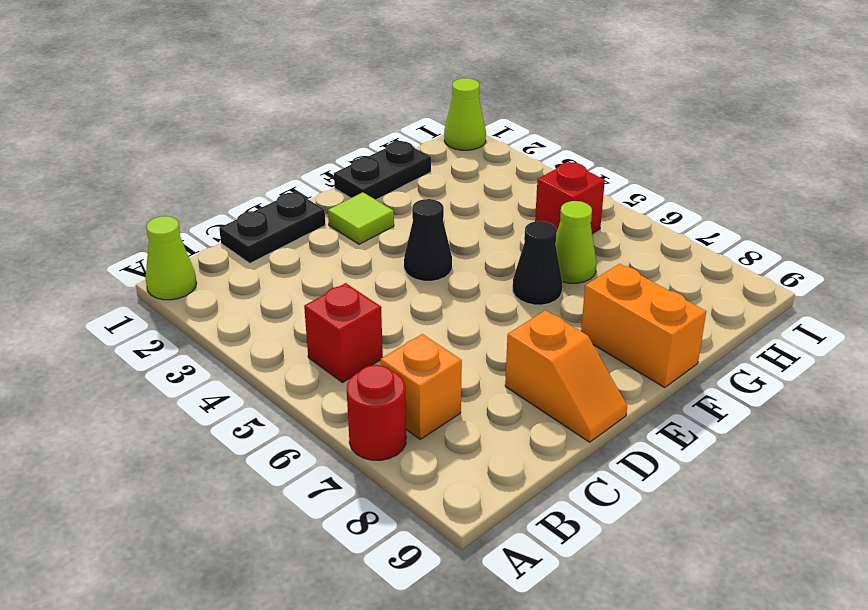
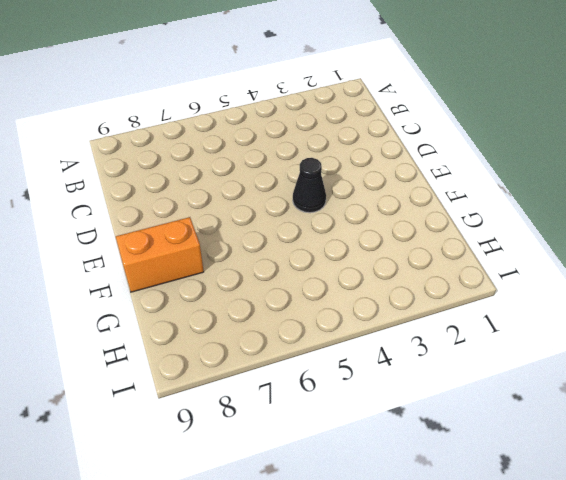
none -> lime 1x1 cone [145,216,197,300]
none -> red 1x1 round brick [347,365,406,460]
none -> red 1x1 brick [304,283,383,382]

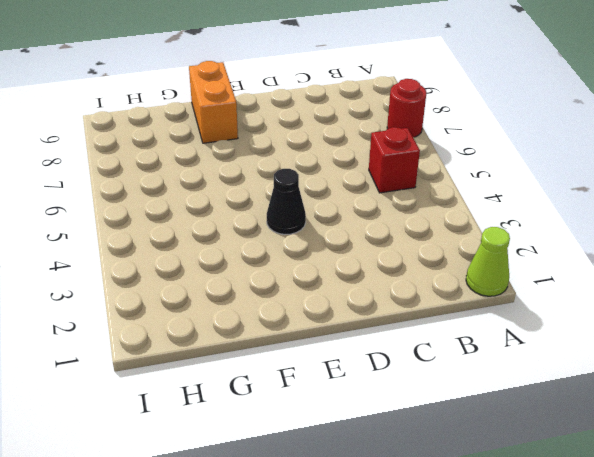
none -> orange 1x1 brick [381,334,462,439]
none -> black 1x2 plate [219,192,326,263]
none -> orange 1x2 slope [505,310,627,442]

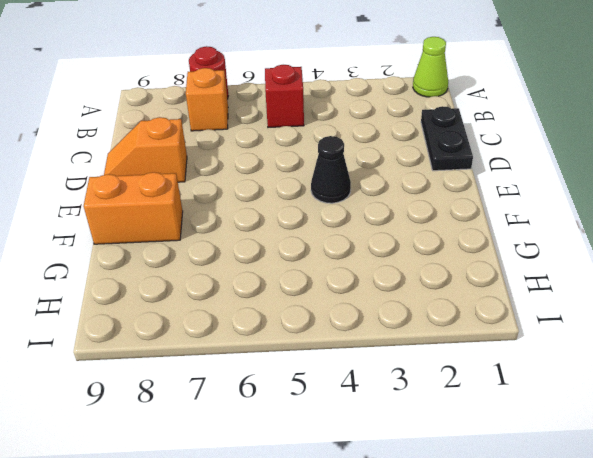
none -> lime 1x1 tile [328,192,394,244]
none -> black 1x2 plate [334,141,431,200]
none -> black 1x1 cone [513,221,562,305]

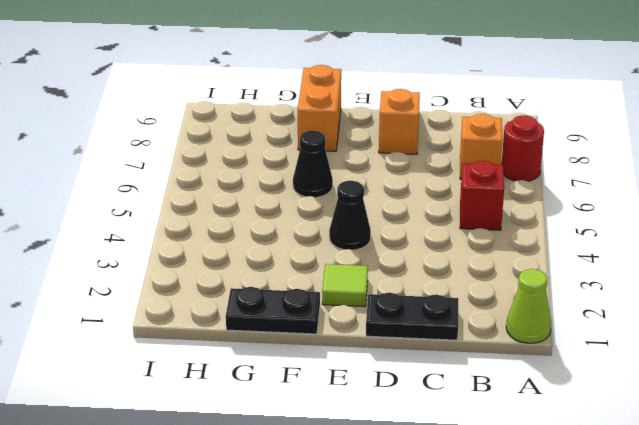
none -> lime 1x1 cone [555,201,597,283]
none -> red 1x1 brick [535,162,605,234]
none -> lime 1x1 cone [444,78,486,150]

